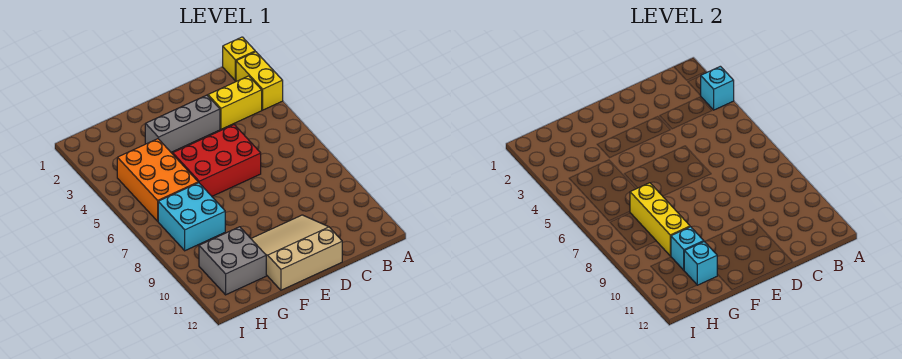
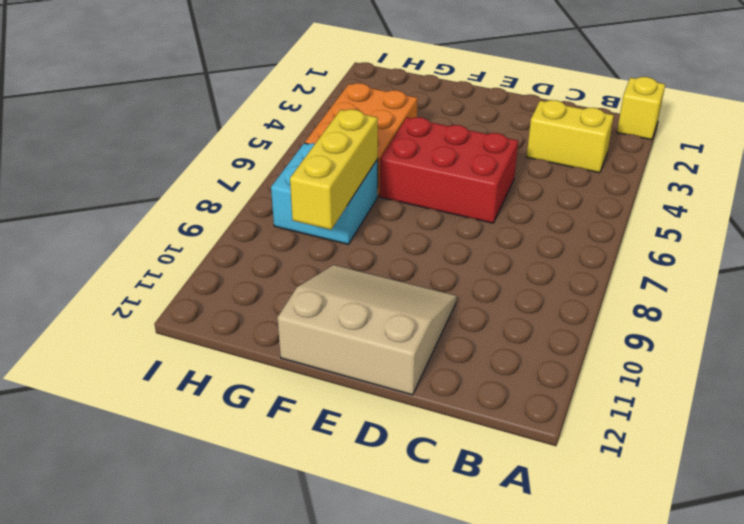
none -> yellow 1x2 brick [236,52,283,110]
none -> grey 1x3 brick [145,95,220,152]
none -> grey 2x2 brick [199,227,266,295]

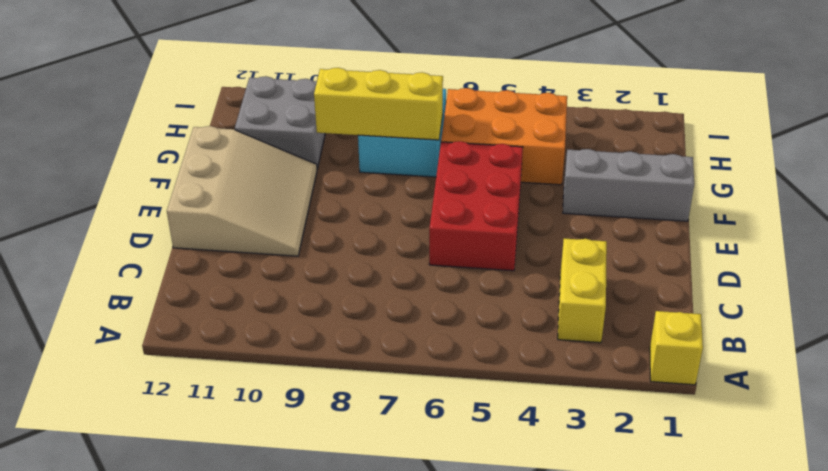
grey 1x3 brick [563,149,694,221] -> grey 1x3 brick turned to [145,95,220,152]
none -> yellow 1x2 brick [236,52,283,110]
none -> cyan 1x1 brick [700,66,734,110]
none -> cyan 1x1 brick [671,227,704,270]

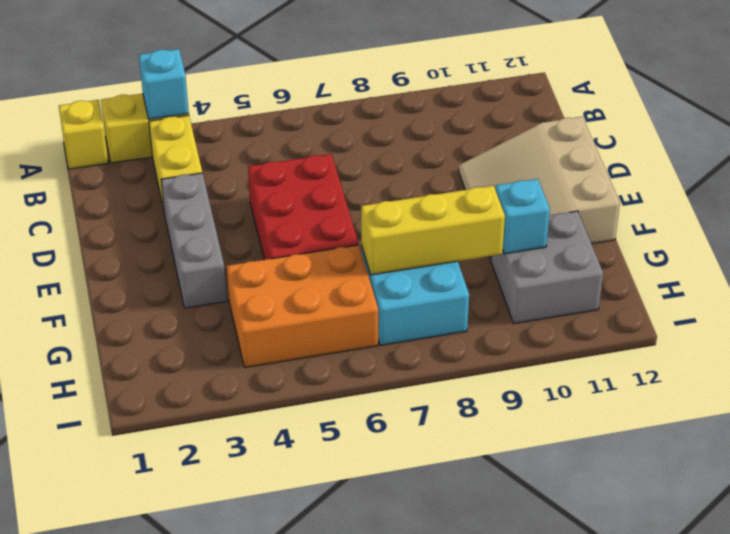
none -> cyan 1x1 brick [684,241,717,285]

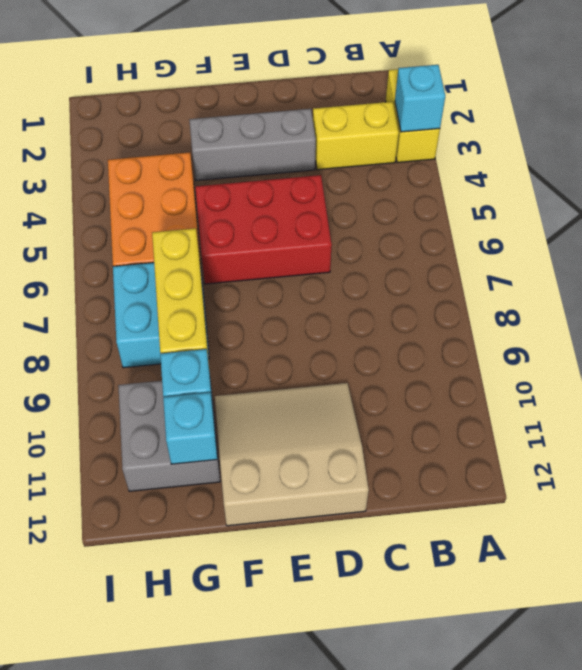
none -> yellow 1x1 brick [223,37,255,81]

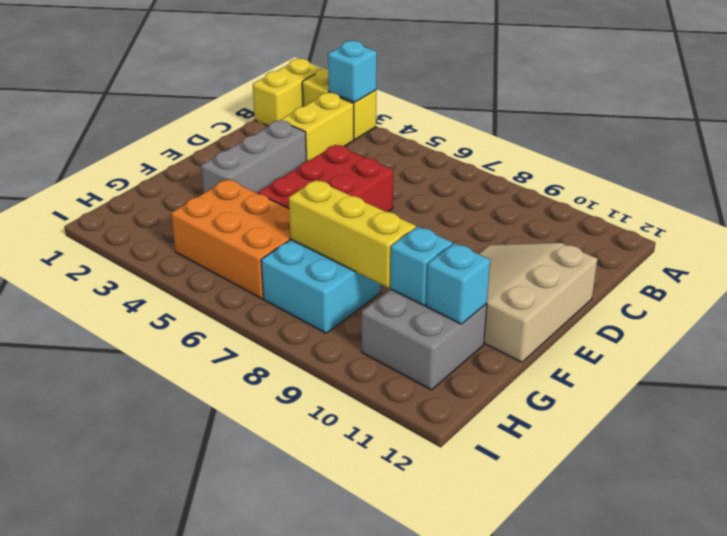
yellow 1x2 brick [253,59,322,126] -> yellow 1x1 brick [223,37,255,81]

